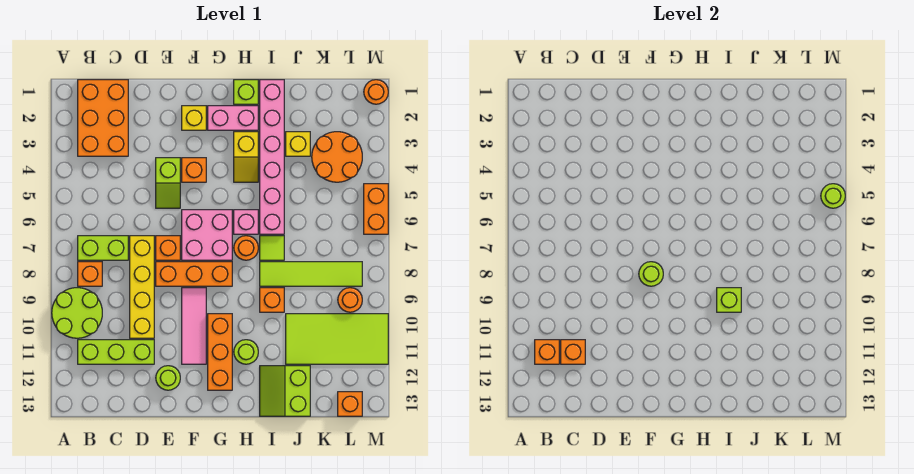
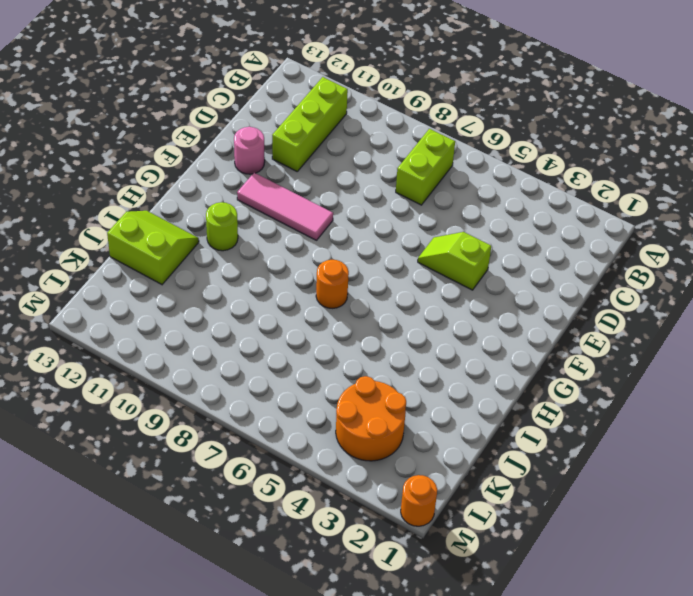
pink 1x1 round brick [234,127,265,174] -> lime 1x1 round brick [156,366,180,390]
none -> lime 2x2 round brick [52,288,102,338]
none -> orange 2x3 brick [78,80,128,156]
none -> orange 1x1 brick [78,262,102,286]
none -> yellow 1x4 brick [130,236,154,338]

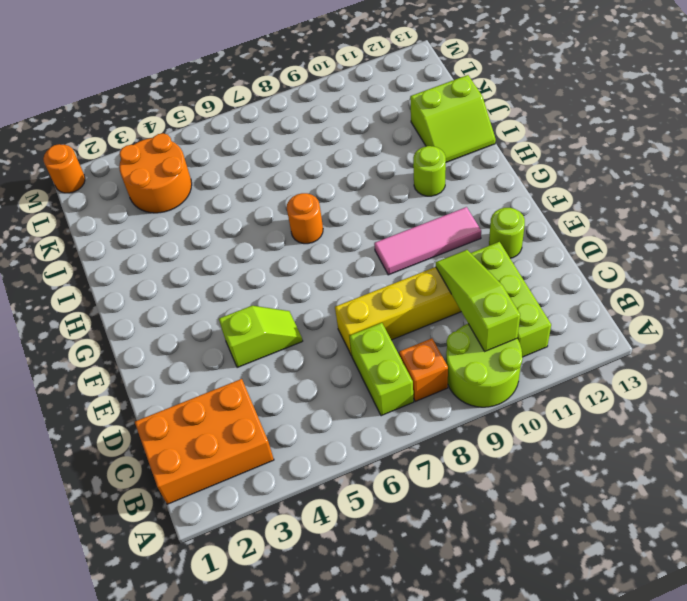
lime 1x3 slope [436,250,520,351] -> none
none -> orange 1x1 brick [156,236,180,260]
none -> orange 1x3 brick [156,262,232,286]
none -> yellow 1x1 brick [182,106,206,130]
none -> orange 1x1 brick [182,158,206,182]

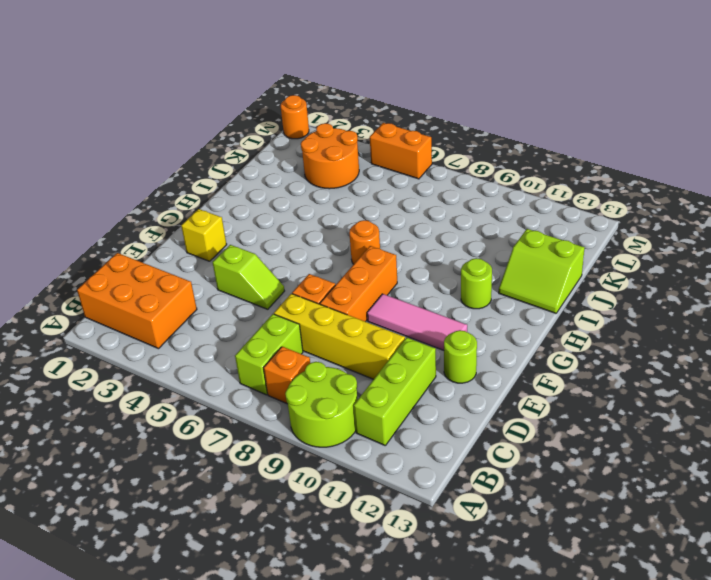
none -> orange 1x1 brick [182,158,206,182]
none -> pink 2x2 brick [182,210,232,260]
none -> pink 1x2 brick [208,106,258,130]
none -> orange 1x3 brick [208,314,232,390]

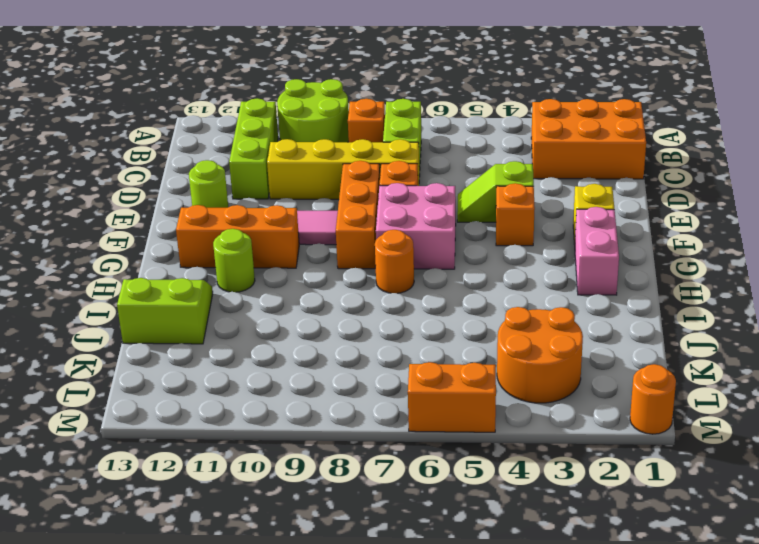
none -> lime 1x1 brick [234,80,258,104]
none -> yellow 1x2 slope [234,132,258,182]
none -> pink 1x1 brick [234,210,258,234]
none -> pink 1x6 brick [260,80,284,234]

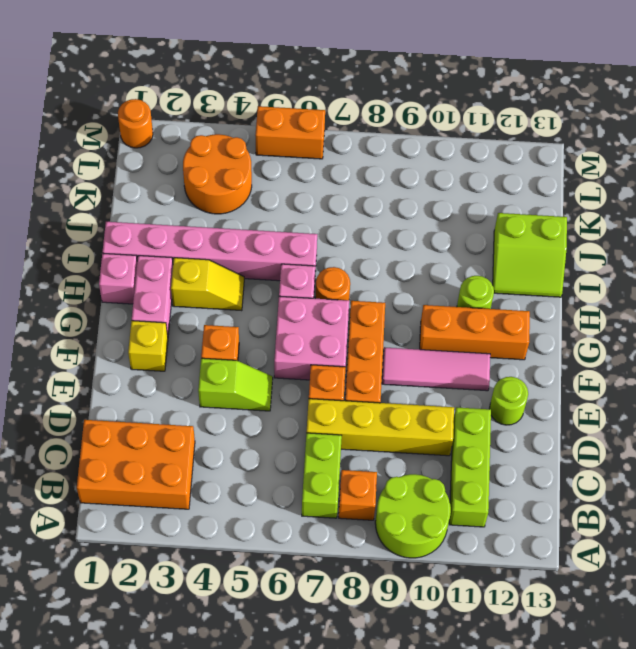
pink 1x1 brick [99,253,137,304] -> lime 1x1 brick [234,80,258,104]
none -> lime 1x1 tile [260,236,284,260]
none -> lime 1x4 tile [260,262,362,286]
none -> orange 1x1 brick [260,288,284,312]
none -> yellow 1x1 brick [286,132,310,156]

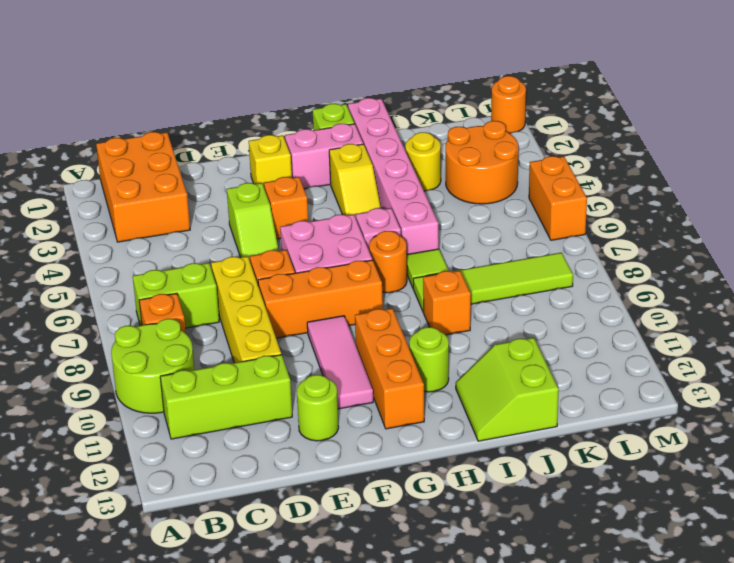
yellow 1x1 round brick [405,132,441,191] -> yellow 1x1 brick [286,132,310,156]
none -> lime 2x4 tile [286,314,388,364]
none -> orange 1x1 round brick [338,288,362,312]
none -> orange 1x1 brick [338,392,362,416]
none -> orange 1x1 brick [535,340,559,364]

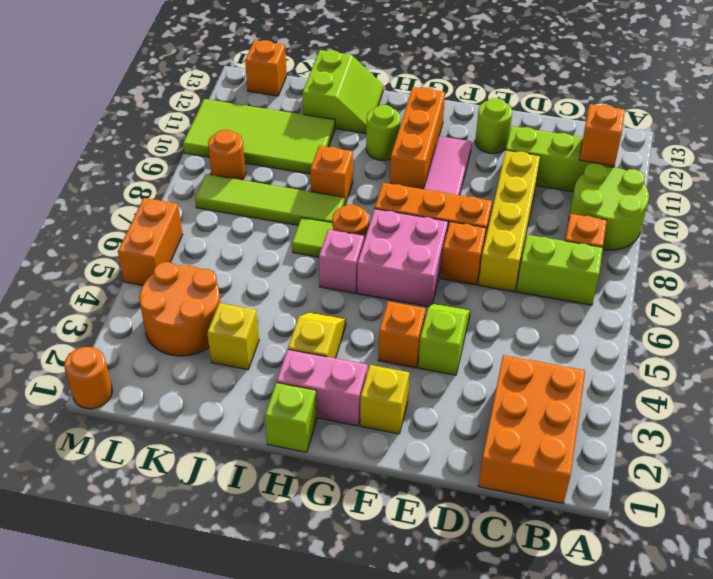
none -> pink 1x6 brick [260,80,284,234]
none -> orange 1x1 brick [561,340,585,364]
none -> lime 1x1 round brick [639,262,663,286]
none -> lime 1x1 brick [717,288,741,312]

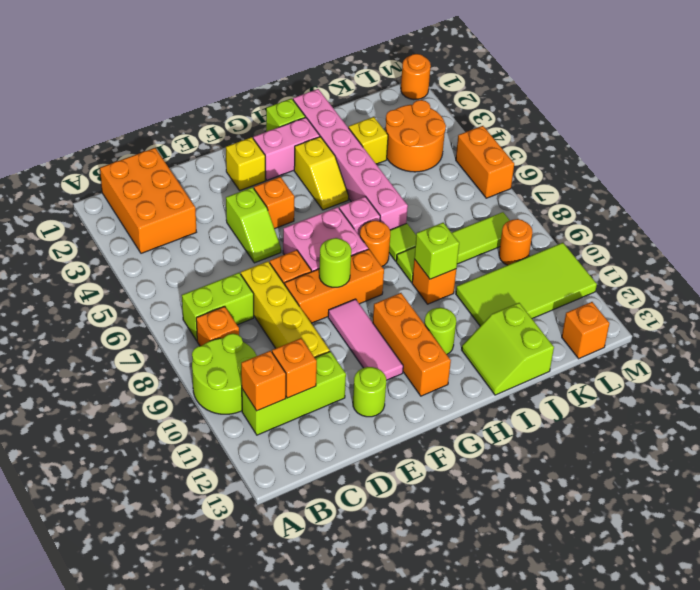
none -> lime 1x1 round brick [821,184,845,208]

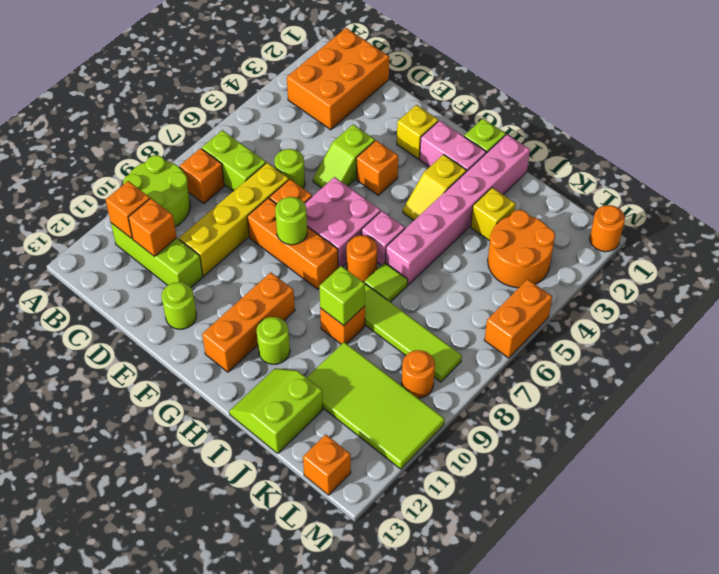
lime 1x1 round brick [274,149,305,188] -> lime 1x1 round brick moved to [821,184,845,208]
none -> pink 1x3 tile [182,288,206,364]

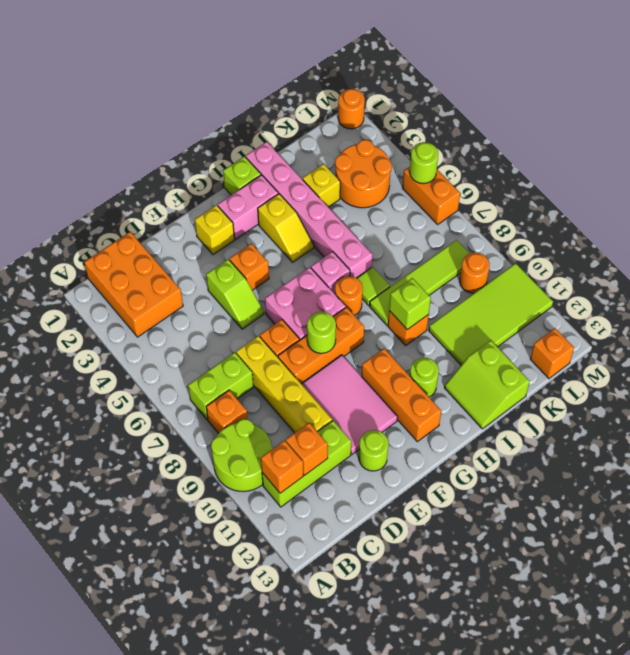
pink 2x3 tile [302,355,397,454] -> pink 1x3 tile [182,288,206,364]

